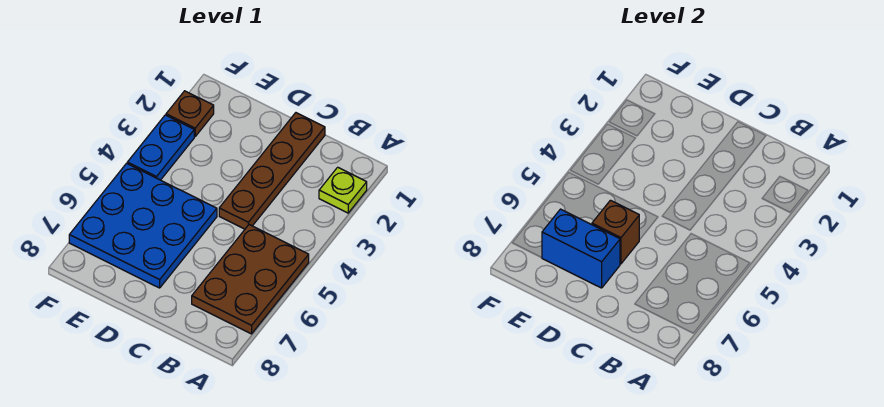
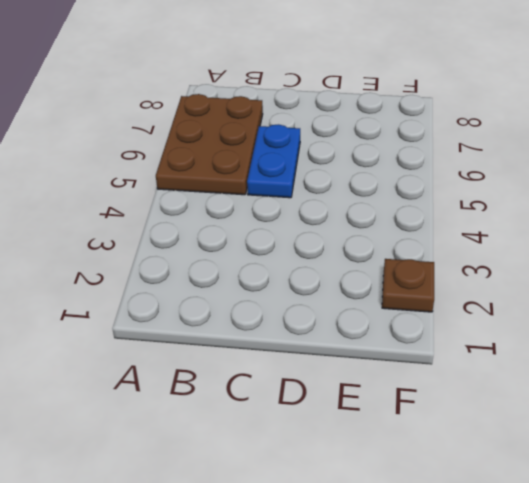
blue 1x2 plate [247,124,300,198] -> blue 1x2 plate moved to [127,115,194,180]
none -> lime 1x1 plate [319,167,367,213]
none -> brown 1x4 plate [219,113,325,229]

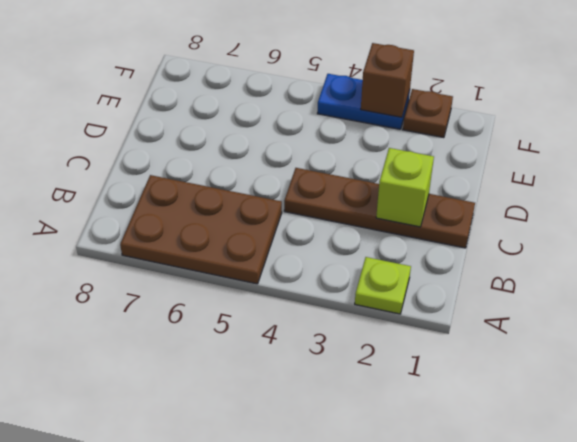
lime 1x1 brick [376,148,434,227] -> none
brown 1x1 brick [361,43,414,117] -> brown 1x1 brick moved to [592,200,639,264]
none -> blue 3x3 plate [69,163,217,288]
none -> blue 1x2 brick [542,209,620,288]

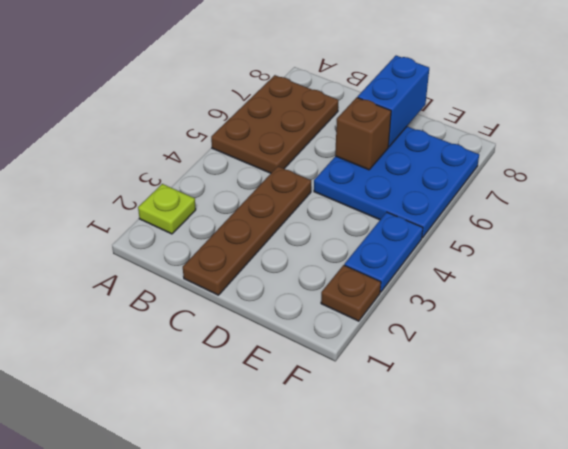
blue 1x2 brick [358,56,429,147] -> blue 1x2 brick turned to [542,209,620,288]

